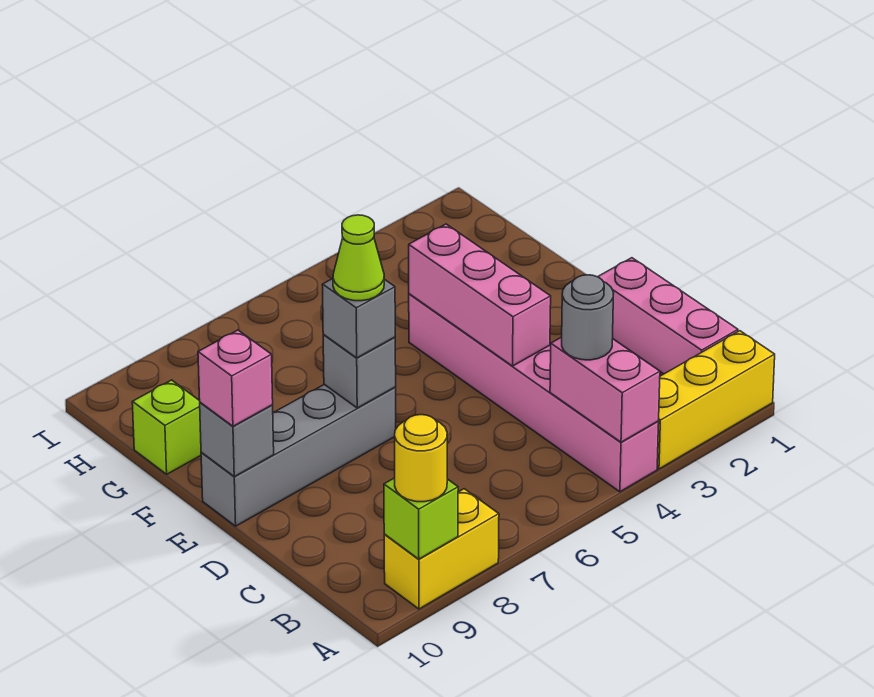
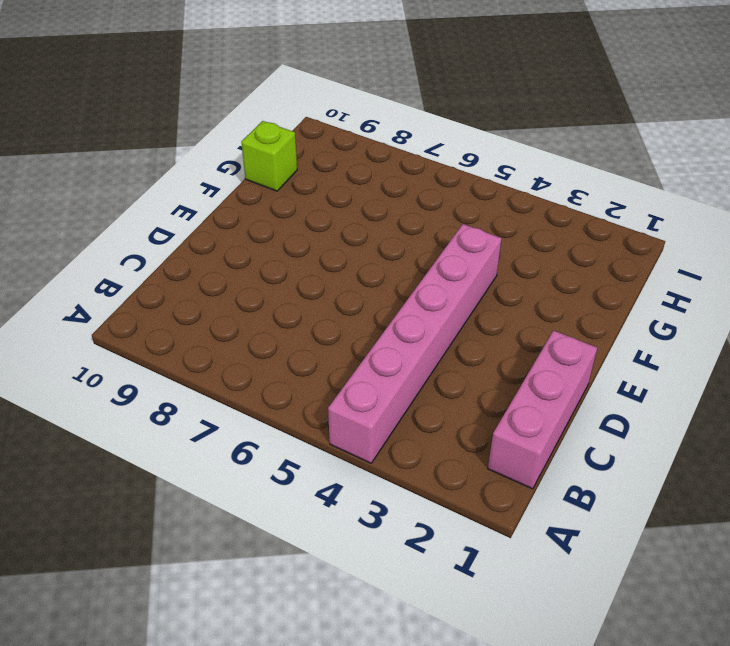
none -> yellow 1x3 brick [657,331,775,469]
none -> yellow 1x2 brick [384,489,499,609]
none -> grey 1x4 brick [201,385,396,526]

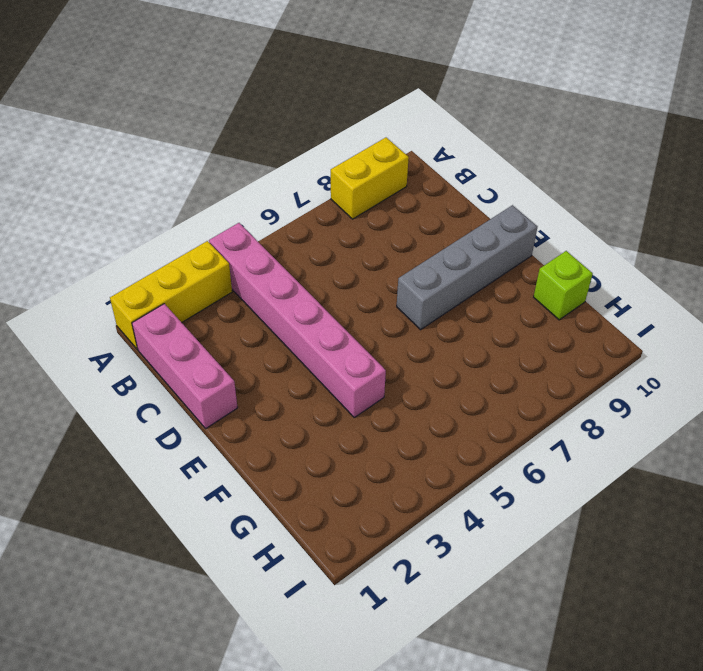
none -> pink 1x2 brick [550,337,660,442]
none -> lime 1x1 brick [384,478,458,559]
none -> pink 1x3 brick [409,224,551,366]

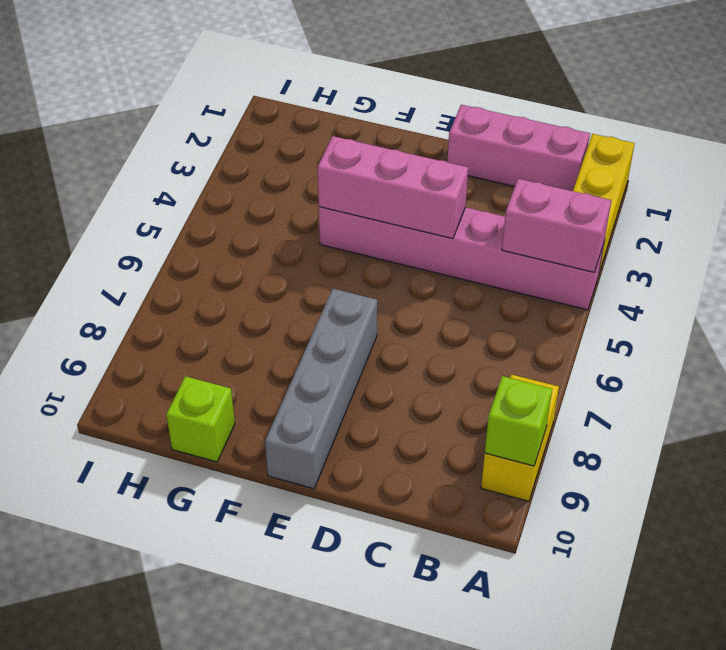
none -> grey 1x1 brick [323,334,396,408]
none -> grey 1x1 brick [200,403,274,477]
none -> yellow 1x1 round brick [395,415,447,502]

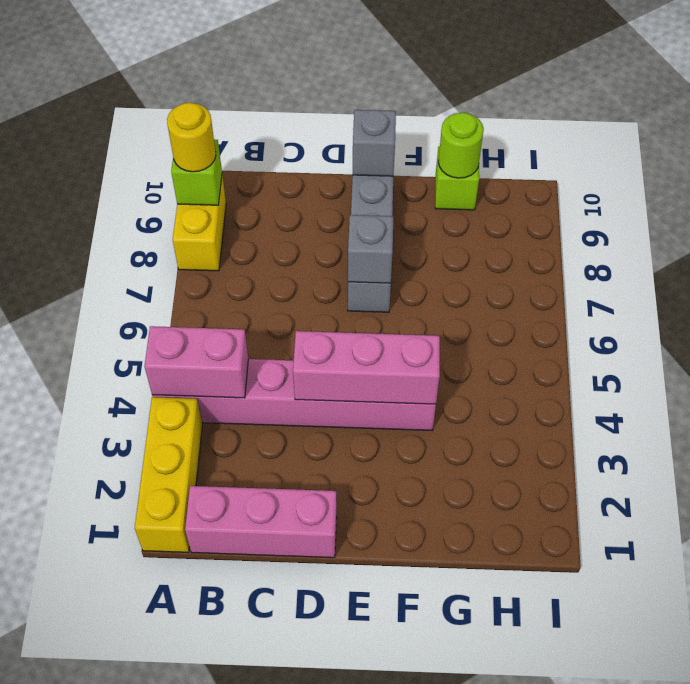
lime 1x1 round brick [438,113,484,178] -> none
none -> grey 1x1 round brick [562,275,614,360]
none -> grey 1x1 brick [322,279,395,358]
none -> pink 1x1 brick [198,330,273,426]

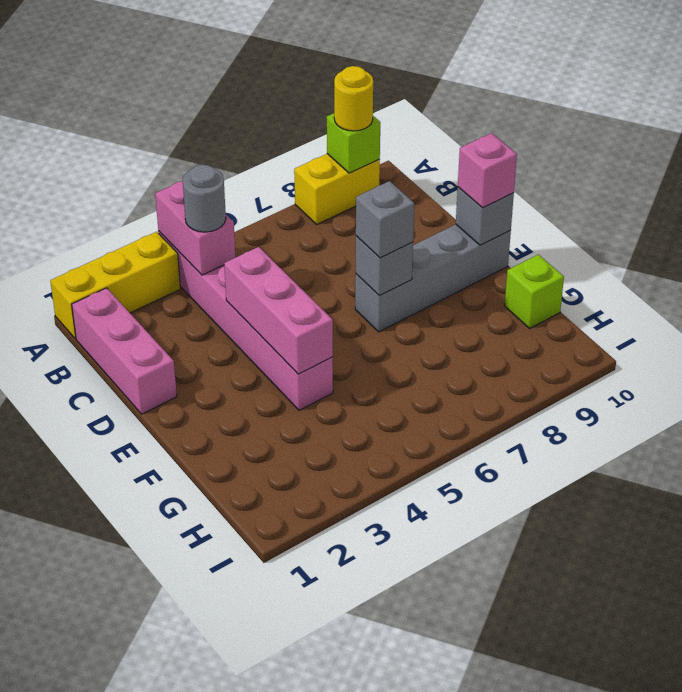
none -> lime 1x1 cone [333,215,384,301]

